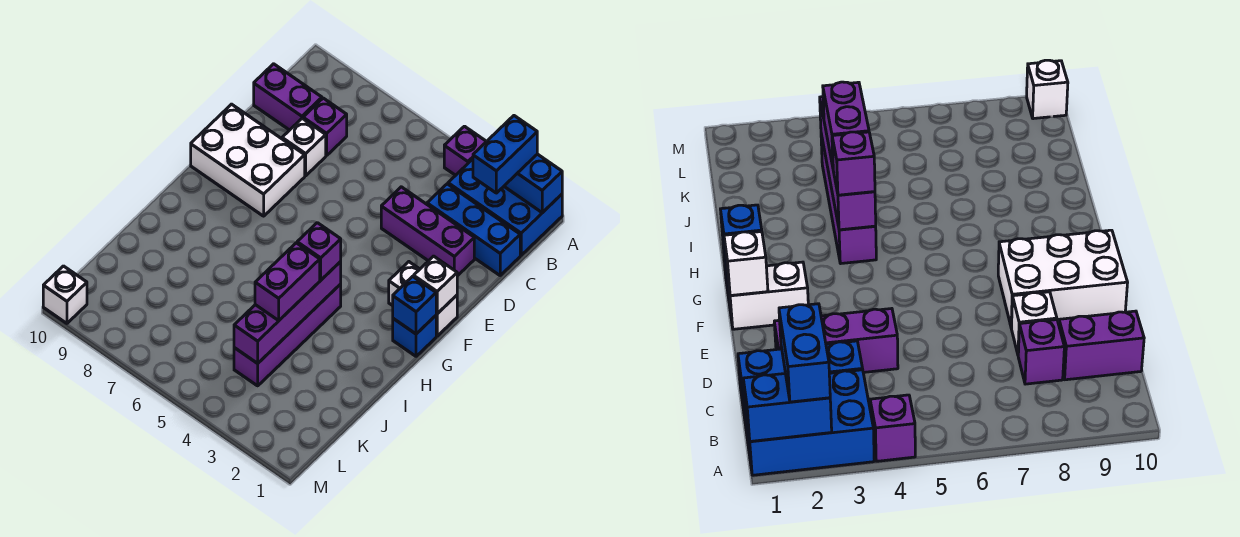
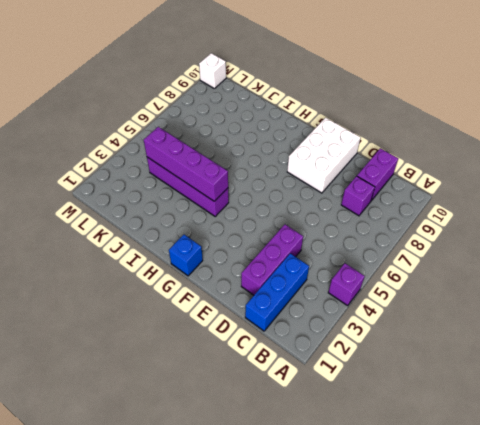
none -> blue 2x3 brick [448,159,562,255]
none -> white 1x1 brick [282,118,326,176]
none -> white 1x2 brick [389,262,457,336]

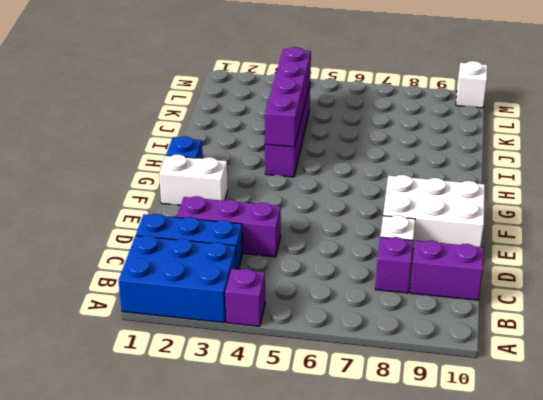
none -> blue 1x2 brick [504,154,562,213]
none -> white 1x1 brick [414,256,457,314]
none -> blue 1x1 brick [393,276,436,334]

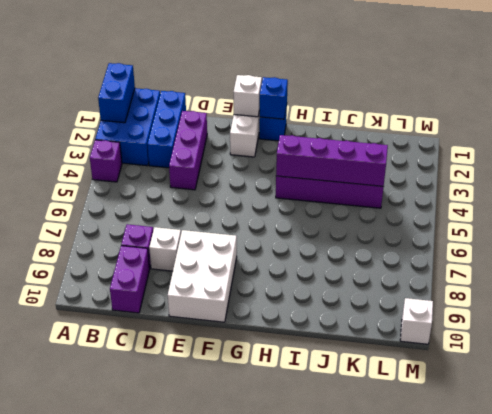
none -> blue 1x2 brick [473,116,537,193]
none -> purple 1x1 brick [297,223,341,280]
none -> purple 1x2 brick [255,243,320,320]

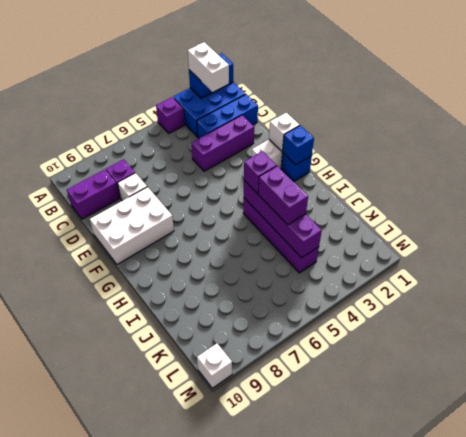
white 1x2 brick [188,42,229,92] -> blue 1x2 brick [473,116,537,193]

